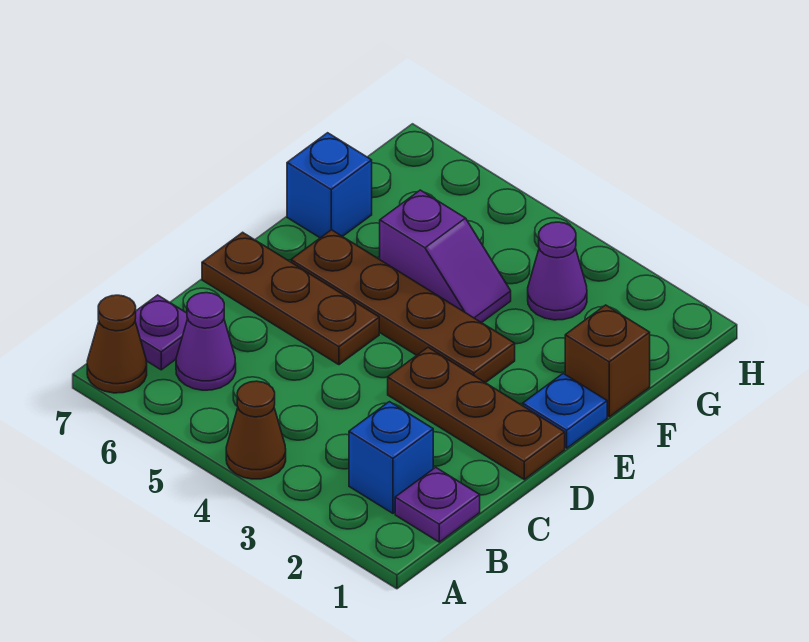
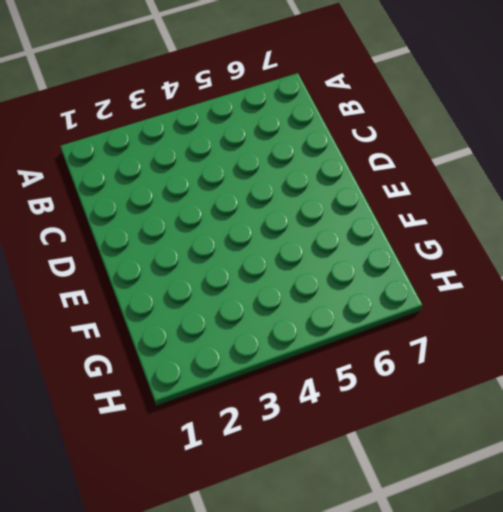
none -> brown 1x1 cone [226,381,286,479]
none -> brown 1x1 cone [87,295,147,393]
none -> purple 1x1 plate [395,467,480,542]

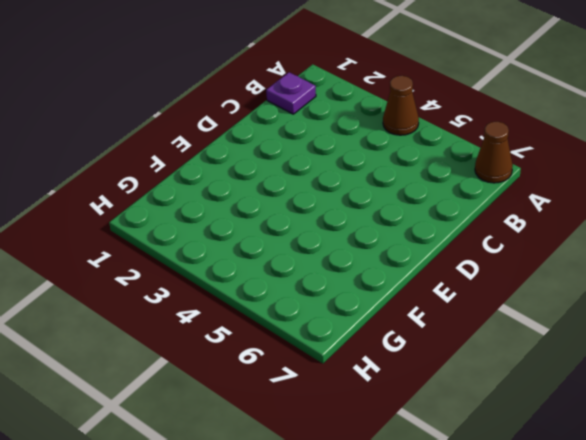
none -> blue 1x1 brick [349,402,433,513]
none -> purple 1x1 cone [176,293,236,390]
none -> purple 1x1 plate [135,295,188,370]

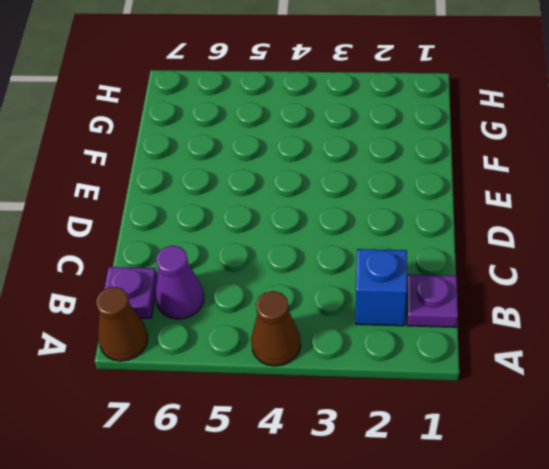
none -> brown 1x3 plate [388,348,565,479]
none -> brown 1x3 plate [202,232,379,365]
none -> blue 1x1 plate [523,374,607,448]

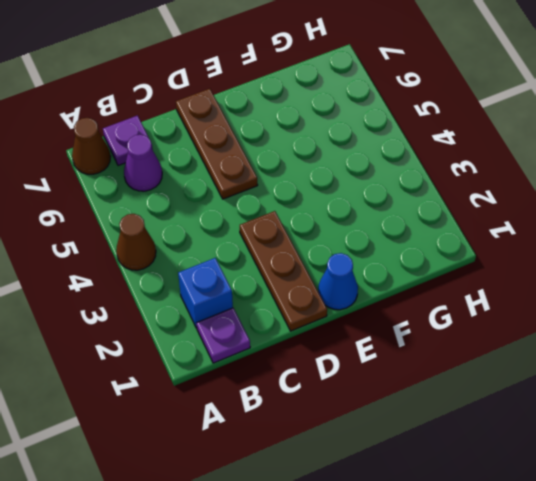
blue 1x1 cone [318,253,358,310] -> blue 1x1 plate [523,374,607,448]
none -> brown 1x4 plate [291,230,515,383]
none -> brown 1x1 brick [565,305,650,417]
none -> purple 1x2 slope [380,190,511,323]

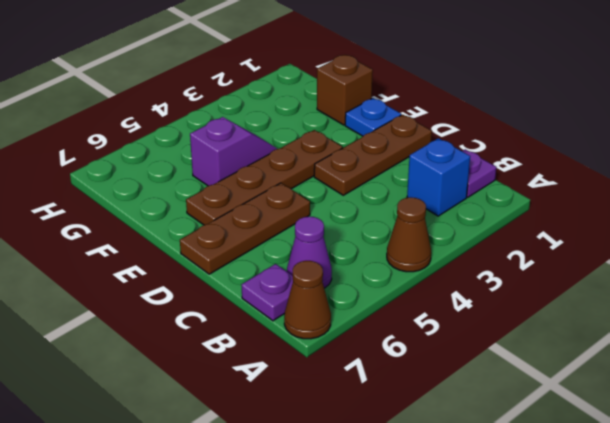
none -> blue 1x1 brick [287,133,372,238]
none -> purple 1x1 cone [528,222,587,320]

